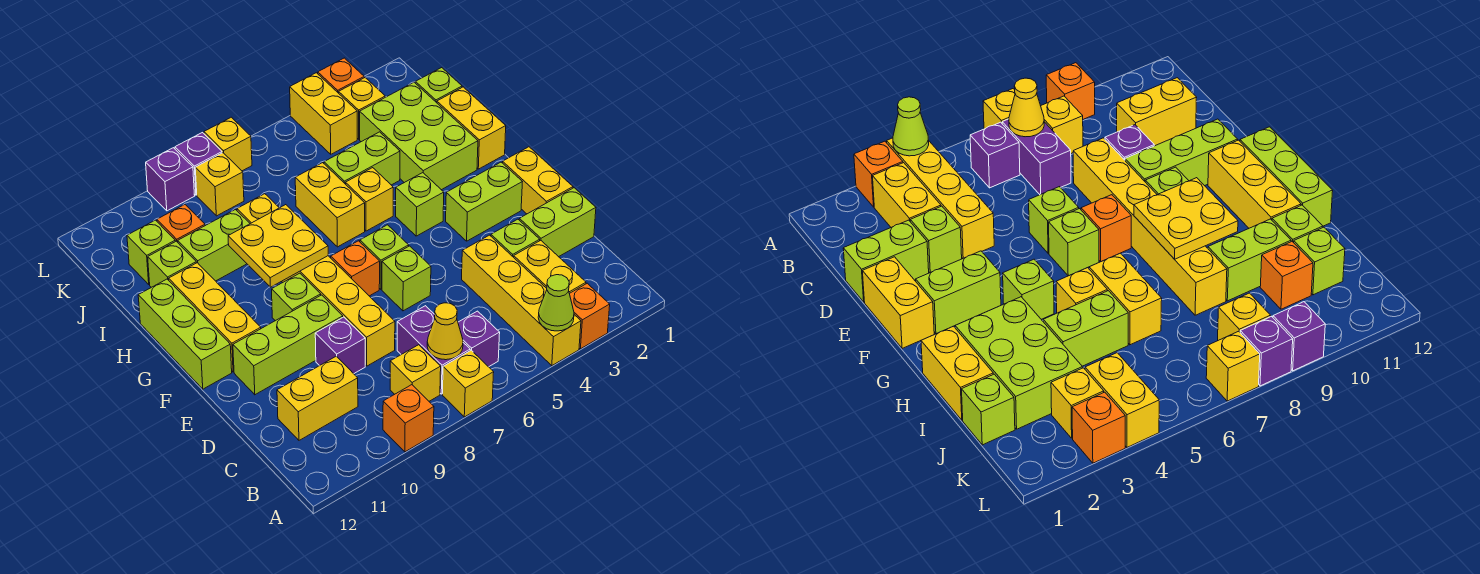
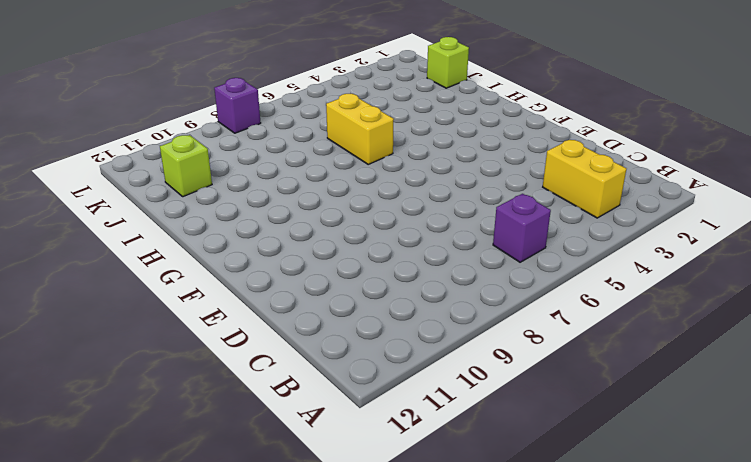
none -> orange 1x1 brick [569,283,610,349]
none -> yellow 1x4 brick [462,235,581,366]
none -> yellow 1x1 brick [442,350,494,417]
none -> orange 1x1 brick [383,385,434,452]

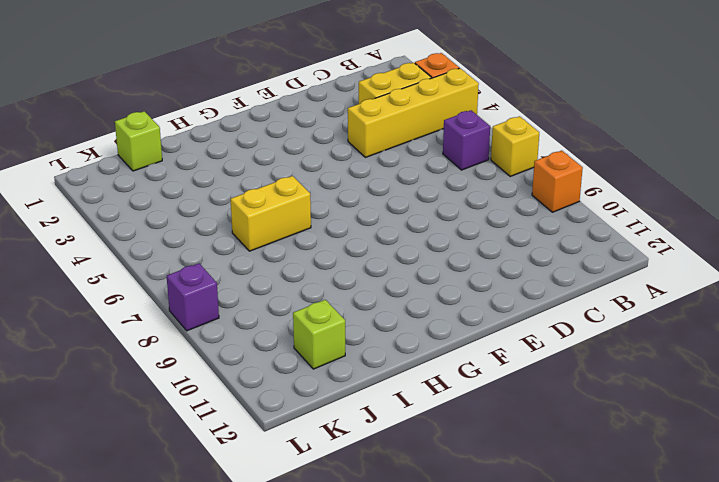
none -> purple 1x2 brick [397,306,470,394]
none -> yellow 1x1 brick [390,345,441,401]
none -> yellow 1x2 brick [277,356,358,440]
none -> lime 1x2 brick [519,188,596,257]

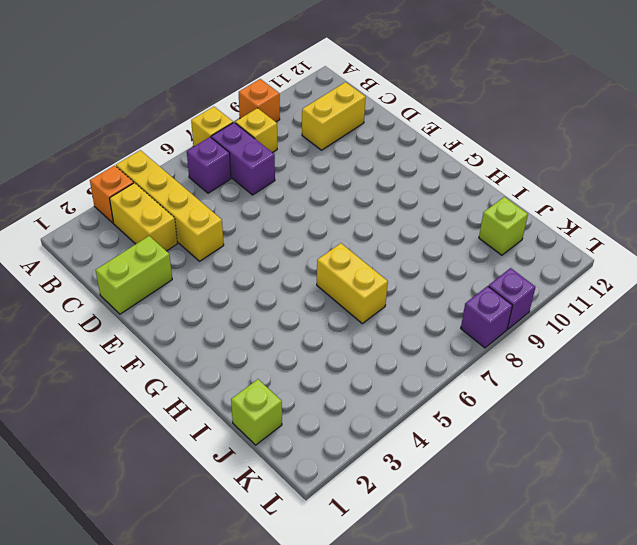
none -> lime 1x1 brick [491,219,540,257]
none -> yellow 1x6 brick [237,194,395,366]
none -> purple 1x1 brick [315,317,365,374]
none -> yellow 1x2 brick [503,147,573,214]

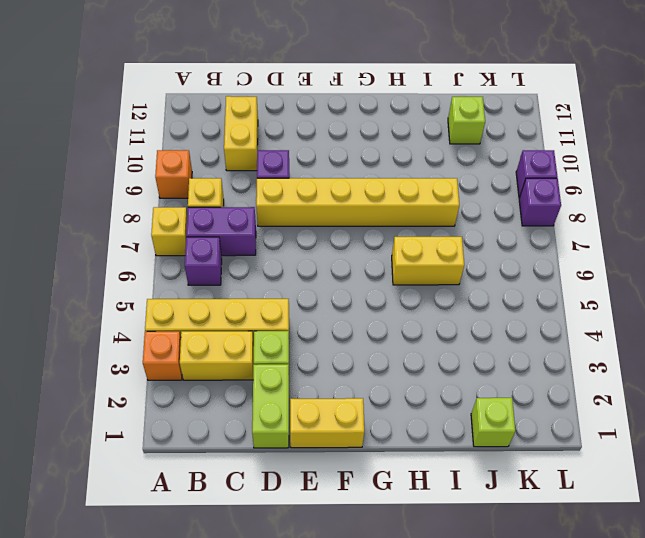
none -> lime 1x1 brick [382,246,431,311]
none -> lime 1x3 brick [233,295,343,395]
none -> lime 1x2 brick [446,162,522,241]
none -> lime 1x1 brick [360,225,409,289]

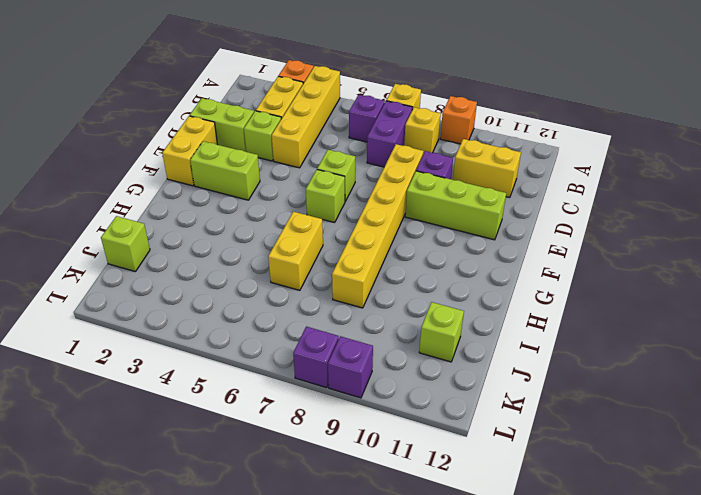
none -> orange 1x1 brick [331,241,380,296]
none -> lime 1x1 brick [272,273,321,321]
none -> yellow 1x3 brick [169,263,261,372]
none -> lime 1x3 brick [138,279,232,389]

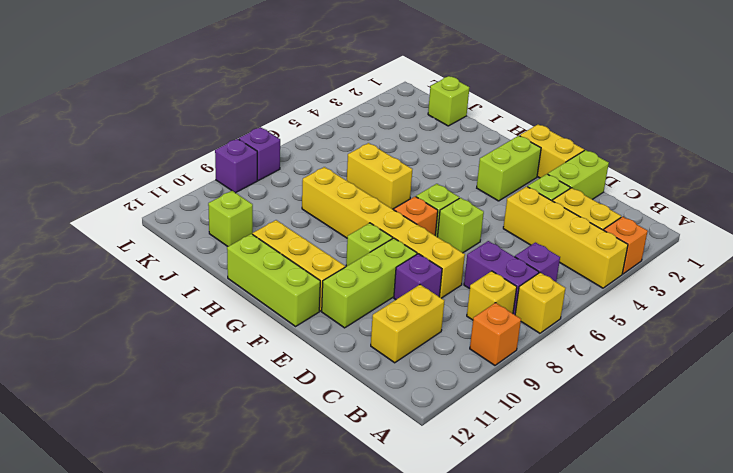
none -> lime 1x1 brick [396,173,444,236]
none -> yellow 1x2 brick [437,87,506,169]
none -> lime 2x3 brick [360,82,478,190]
none -> yellow 1x1 brick [345,168,393,231]

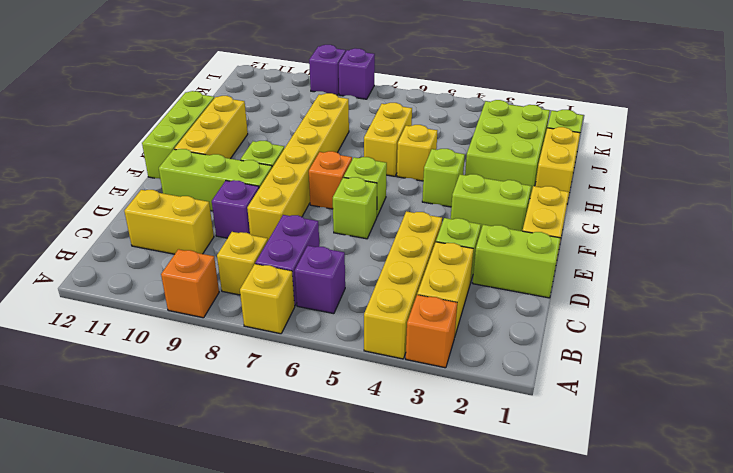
none -> lime 1x2 brick [324,132,400,185]
none -> lime 1x2 brick [178,210,250,281]
none -> lime 1x1 brick [148,241,196,287]
none -> orange 1x1 brick [157,205,205,242]

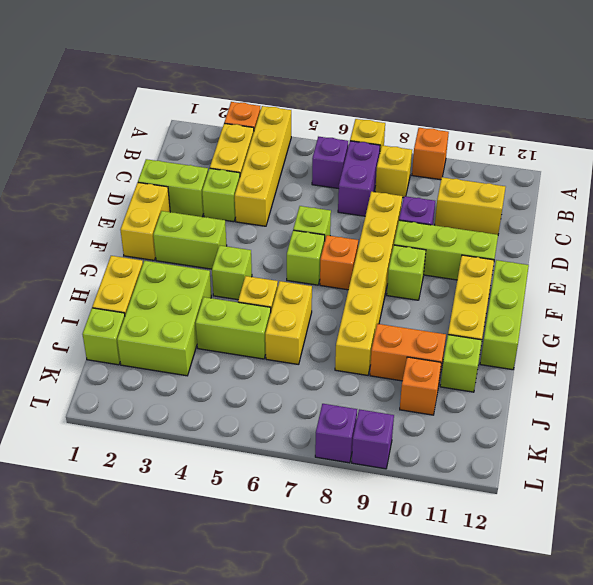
orange 1x2 brick [370,324,446,381] -> lime 1x2 brick [178,210,250,281]
none -> lime 1x1 brick [127,220,175,284]
none -> yellow 1x1 brick [339,78,385,139]
none -> yellow 1x2 brick [290,73,357,154]
none -> yellow 1x1 brick [195,153,244,216]

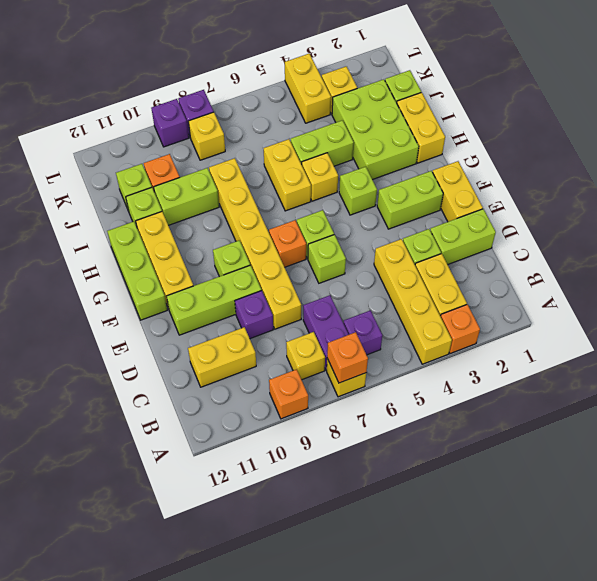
orange 1x1 brick [327,332,368,383] -> orange 1x1 brick moved to [318,58,364,93]
none -> yellow 1x1 brick [204,117,252,171]
none -> lime 1x1 cone [538,275,574,331]
none -> yellow 1x1 cone [427,303,463,360]
none -> yellow 2x2 plate [228,205,328,287]

